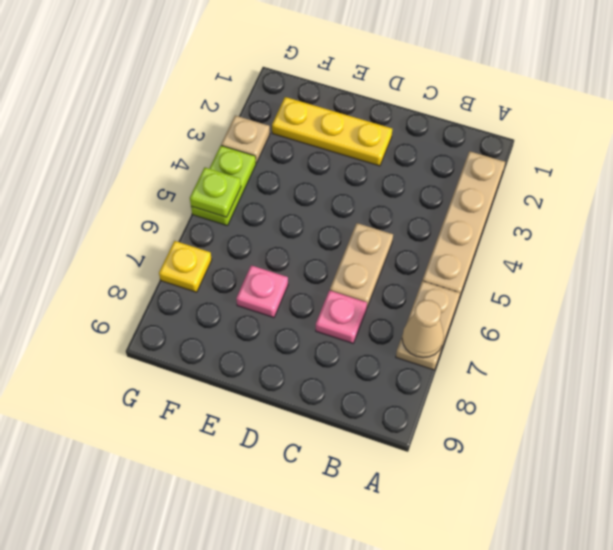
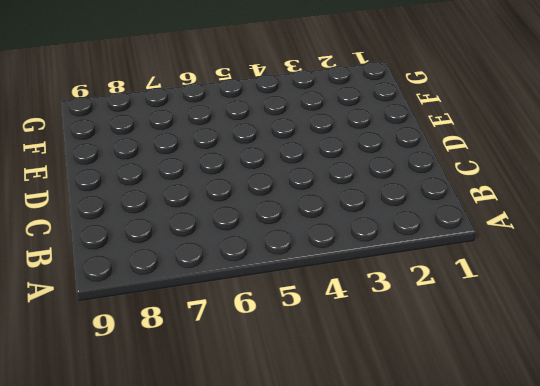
none -> tan 1x4 plate [422,151,505,295]
none -> tan 1x2 plate [396,281,460,370]

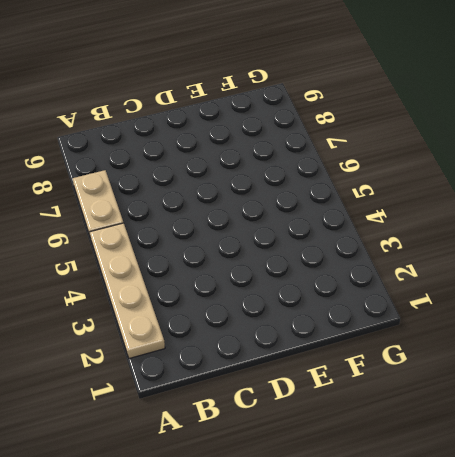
none -> tan 1x2 plate [330,223,393,307]
none -> pink 1x1 plate [316,290,367,343]

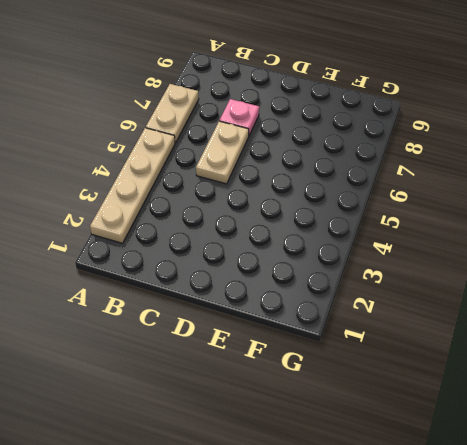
none -> yellow 1x3 plate [272,97,392,166]
none -> pink 1x1 plate [236,265,288,318]

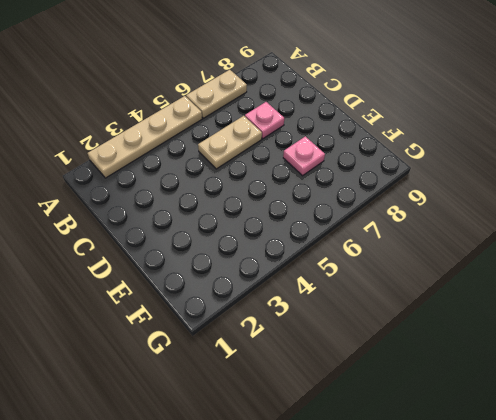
none -> yellow 1x3 plate [272,97,392,166]
none -> tan 1x1 plate [221,116,270,163]

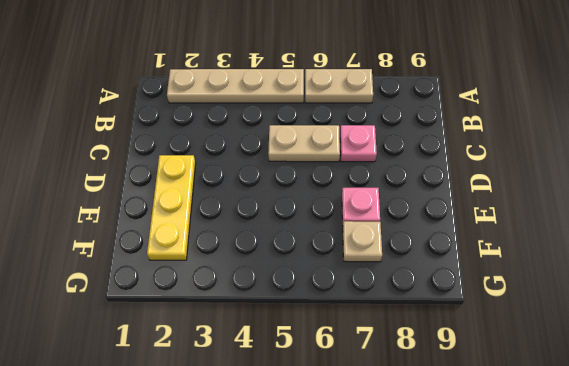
tan 1x1 plate [343,221,382,262] -> tan 1x1 plate moved to [221,116,270,163]
none -> lime 1x2 plate [191,146,256,226]
none -> yellow 1x1 plate [159,241,212,292]

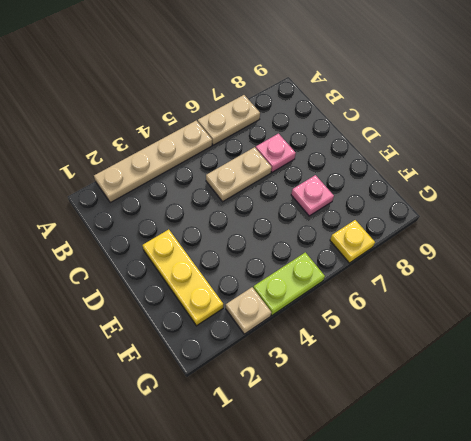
none -> tan 1x1 cone [402,300,444,358]
none -> lime 1x1 plate [190,168,241,217]

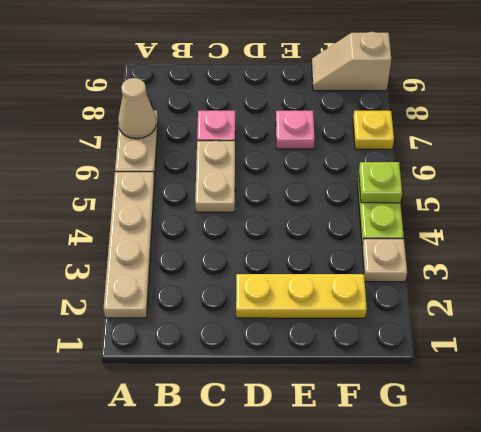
tan 1x2 slope [312,32,391,91] -> none

